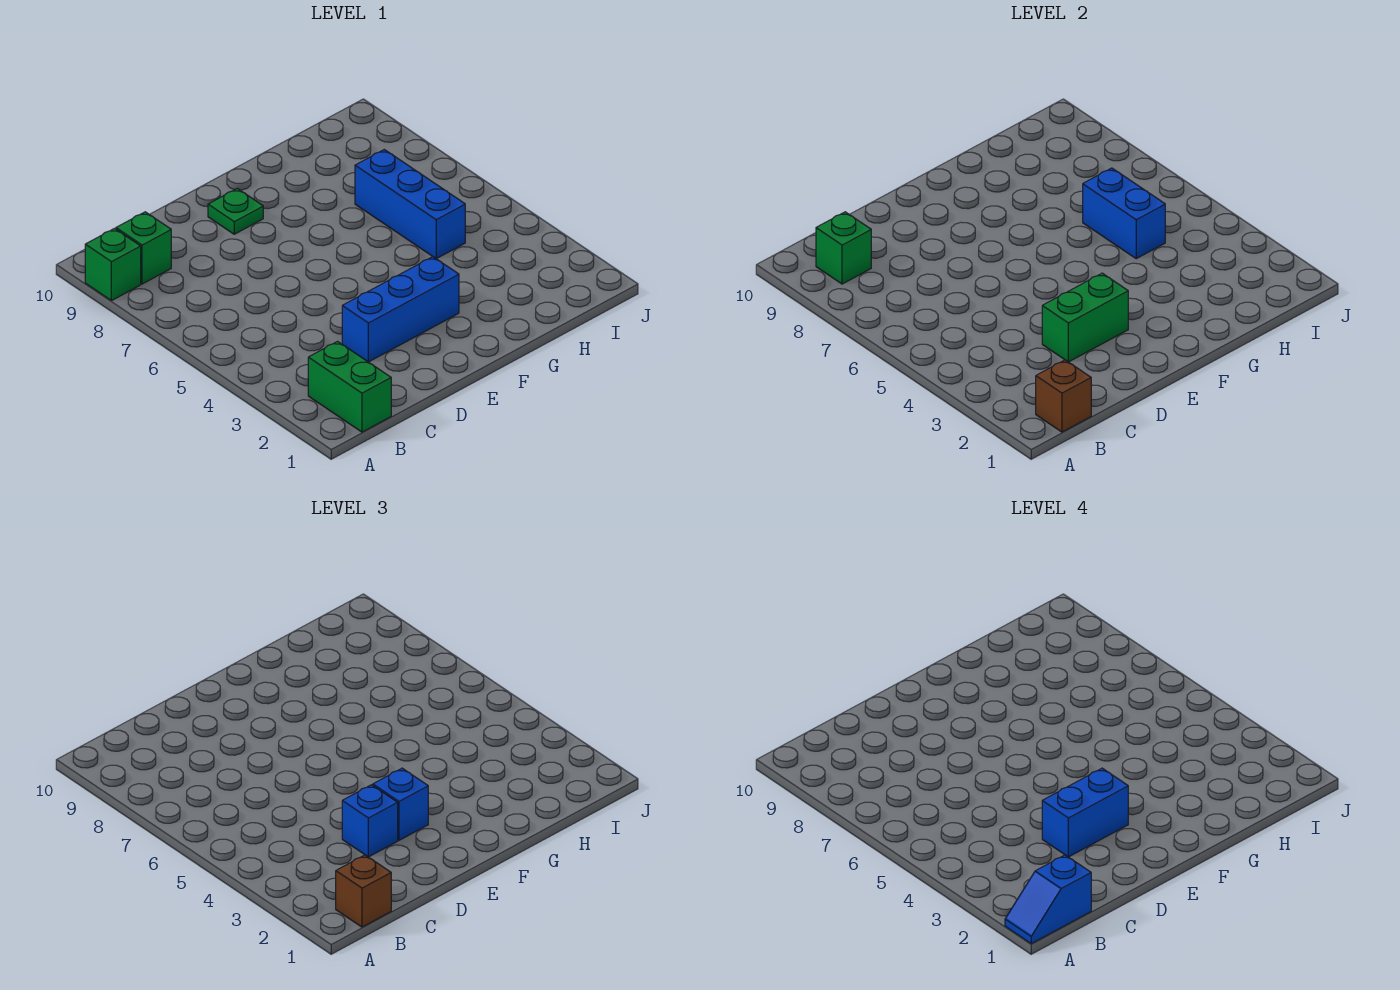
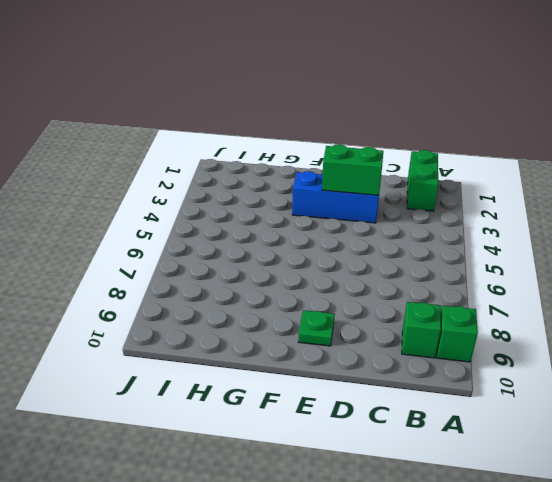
none -> blue 1x3 brick [355,150,465,259]
none -> brown 1x1 brick [1036,360,1091,432]
none -> green 1x1 brick [816,212,871,284]

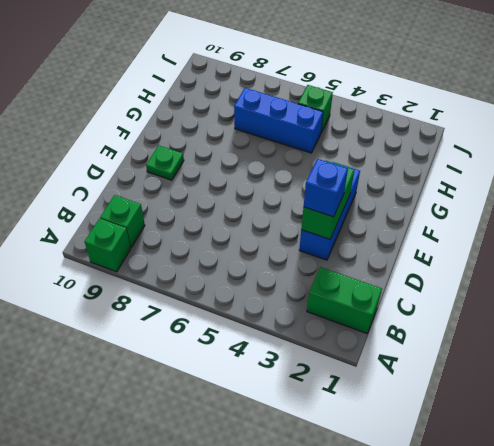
green 1x1 brick [298,85,333,132] -> green 1x1 brick moved to [816,212,871,284]
none -> brown 1x1 brick [1036,360,1091,432]
none -> blue 1x2 brick [1083,168,1165,259]
none -> brown 1x1 brick [336,855,391,927]

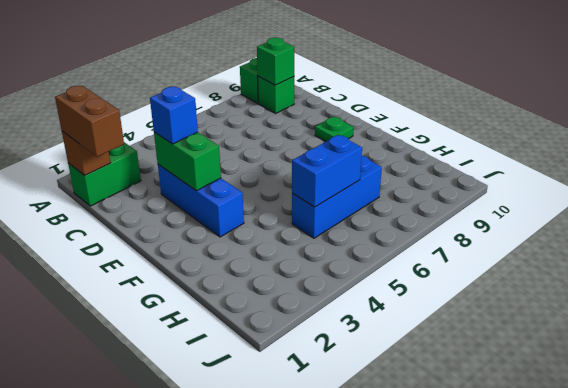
brown 1x2 brick [55,86,124,157] -> brown 1x1 brick [336,855,391,927]
none -> blue 1x1 brick [373,768,428,840]
none -> blue 1x2 slope [1005,855,1091,944]
none -> blue 1x2 brick [1042,768,1128,857]

